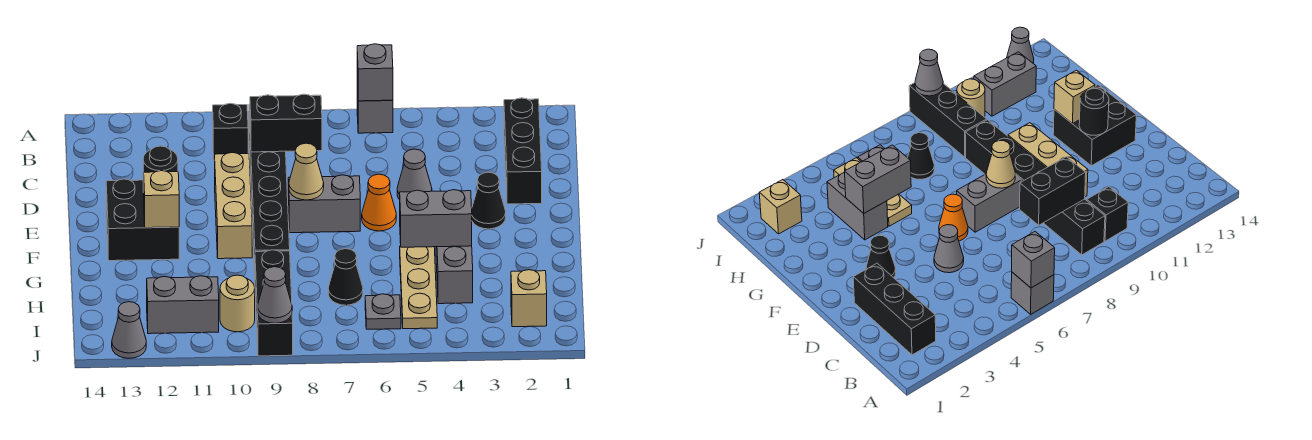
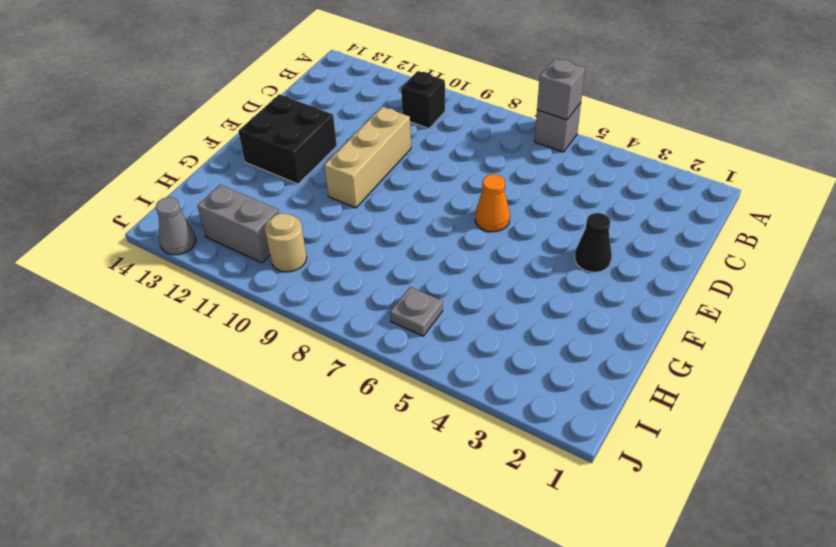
none -> black 1x3 brick [504,98,542,204]
none -> black 1x6 brick [249,104,290,271]
none -> grey 1x1 cone [397,149,432,200]

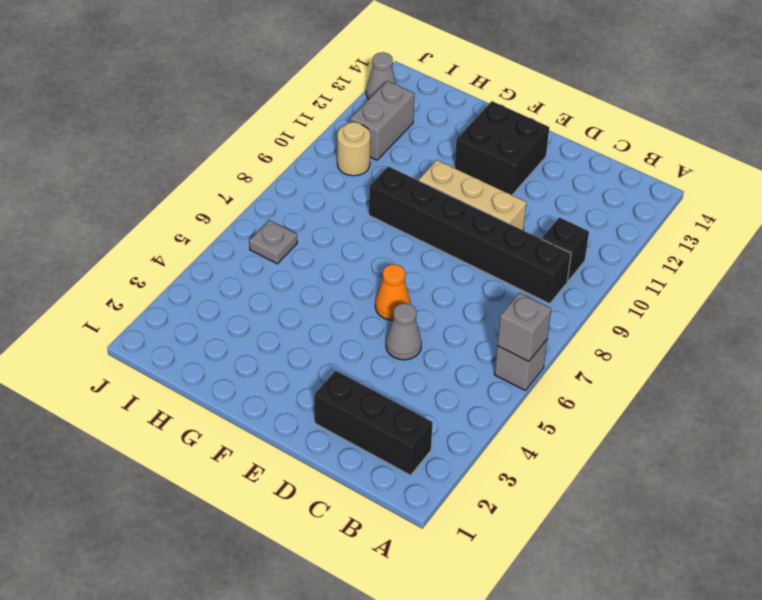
none -> black 1x1 cone [472,172,506,229]
none -> grey 1x2 brick [288,175,360,233]
none -> grey 1x2 brick [436,246,473,304]

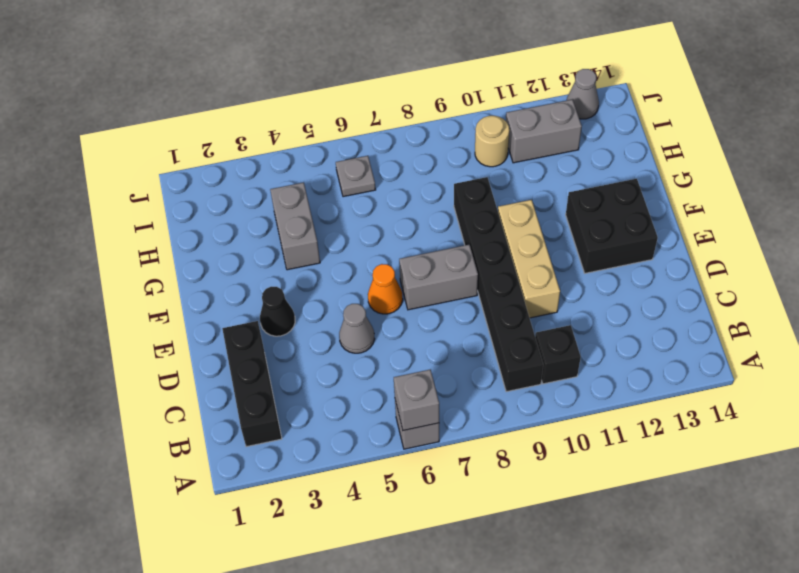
none -> tan 1x3 plate [400,246,437,329]
none -> black 1x1 cone [328,249,363,305]
none -> black 1x3 brick [255,250,293,356]

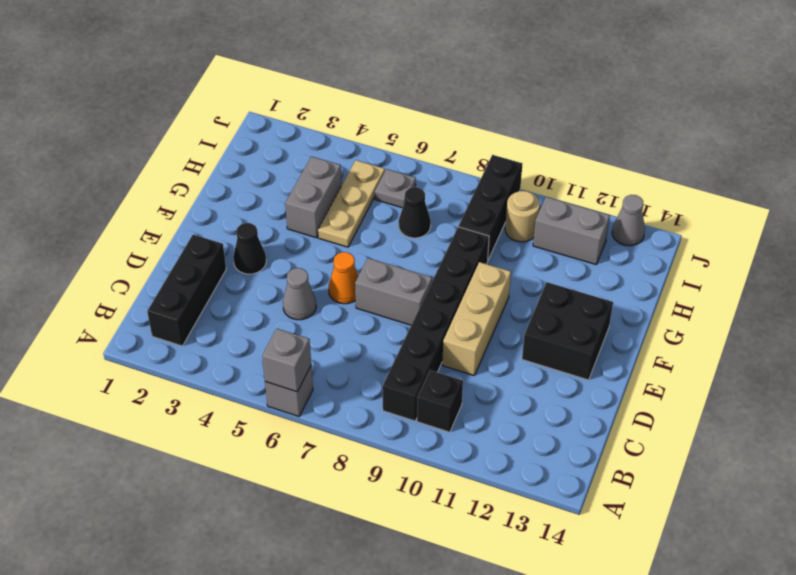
none -> tan 1x1 brick [511,270,547,327]
none -> black 1x2 brick [250,94,322,152]
none -> tan 1x1 cone [289,143,324,200]

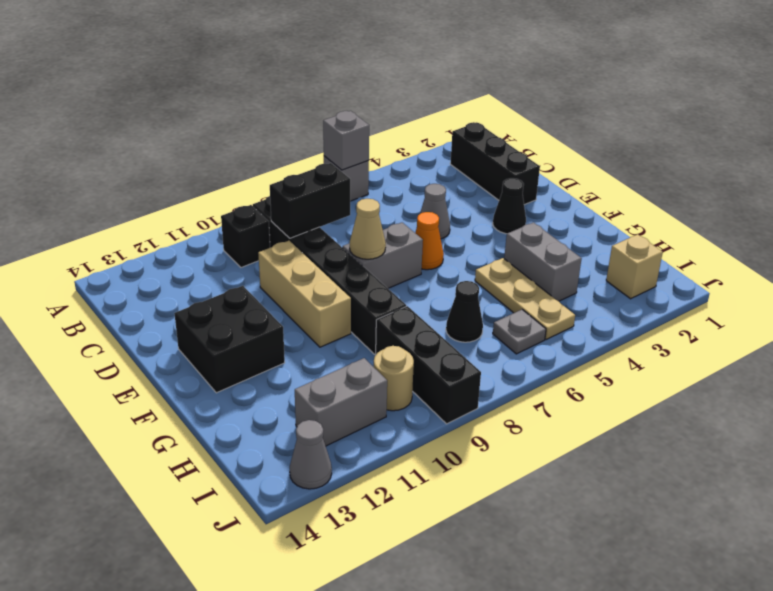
none -> black 1x1 round brick [143,146,178,192]
none -> tan 1x1 brick [144,171,179,228]
none -> grey 1x2 brick [400,190,472,247]

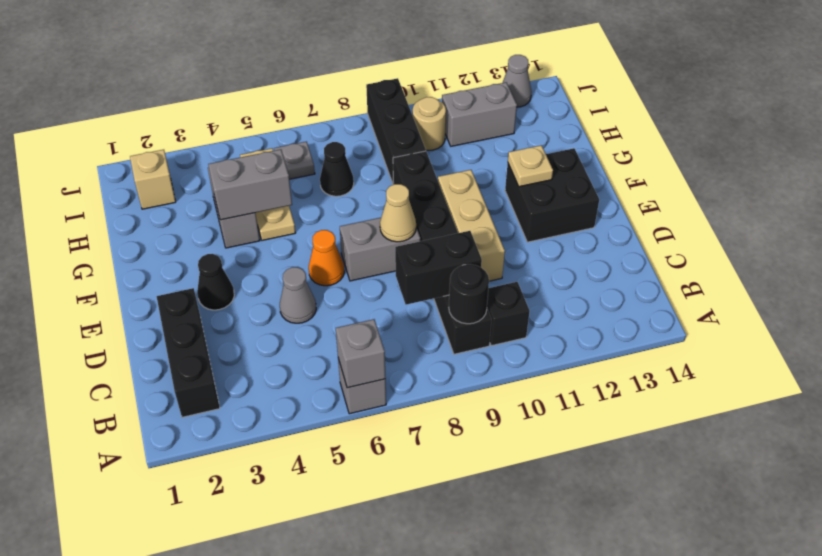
black 1x1 round brick [449,264,489,324] -> black 1x1 round brick moved to [143,146,178,192]
tan 1x1 plate [508,145,553,187] -> tan 1x1 brick [144,171,179,228]
none -> grey 1x1 cone [258,267,292,323]

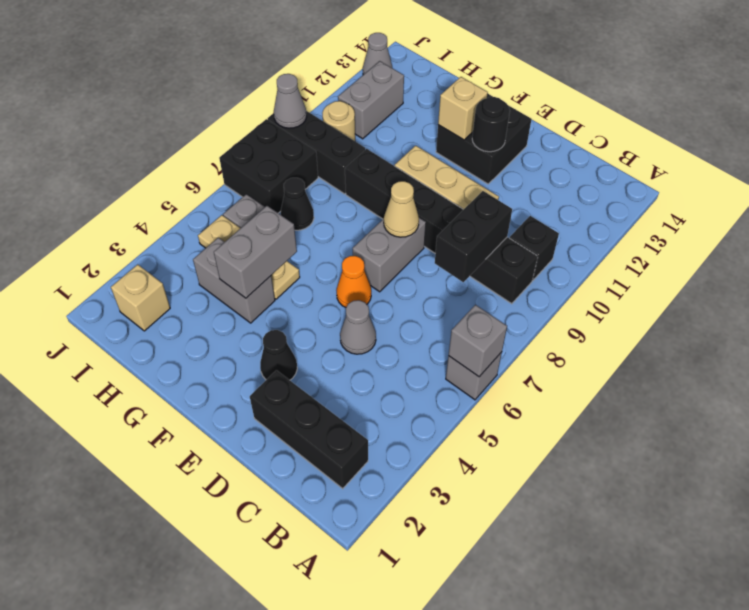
black 2x2 brick [219,119,318,213] -> none

